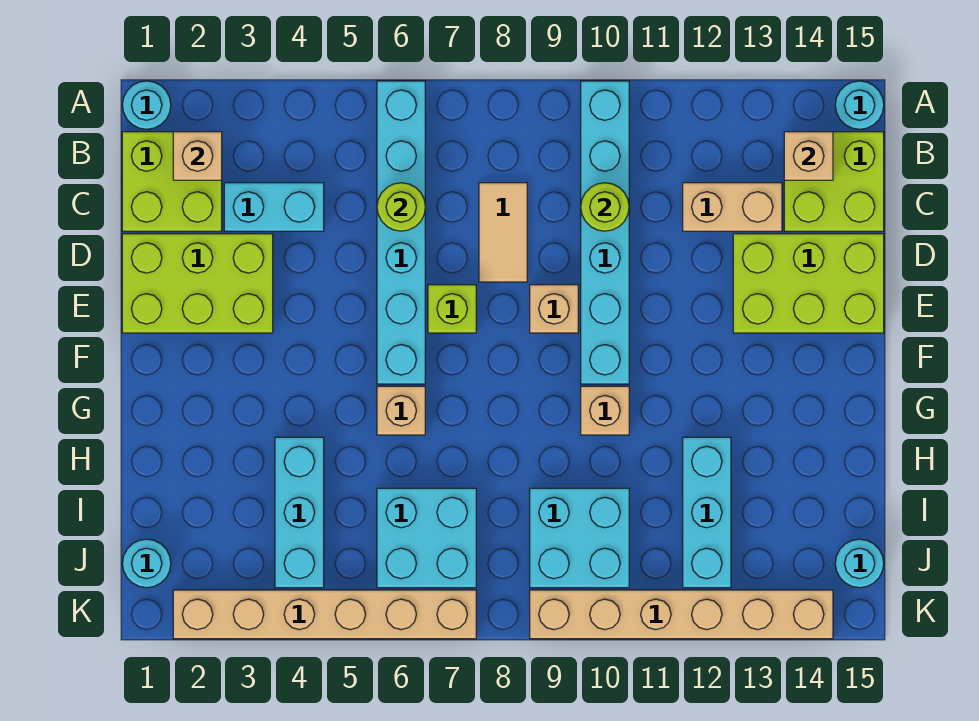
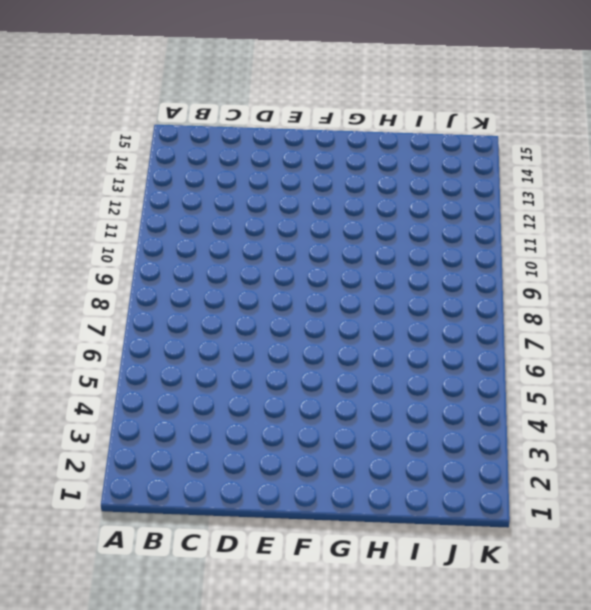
none -> cyan 1x1 round brick [122,81,171,129]
none -> cyan 1x6 brick [377,81,425,384]
none -> cyan 1x6 brick [581,81,629,384]

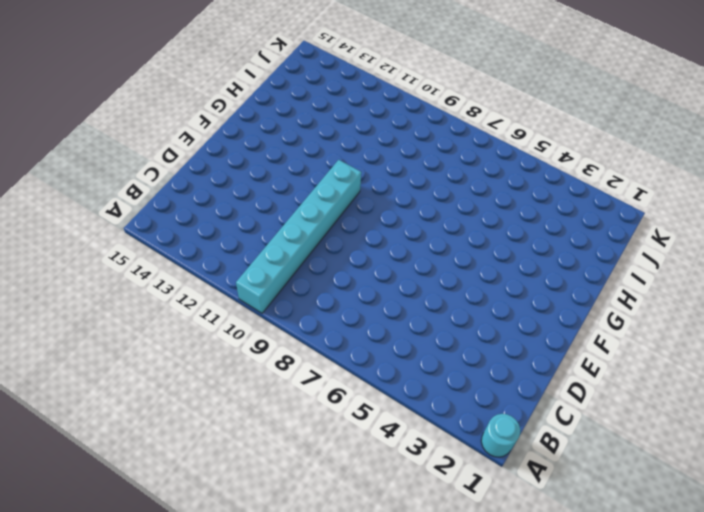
none -> cyan 1x6 brick [377,81,425,384]
none -> cyan 1x1 round brick [835,81,884,129]
none -> lime 2x2 brick [122,132,222,231]

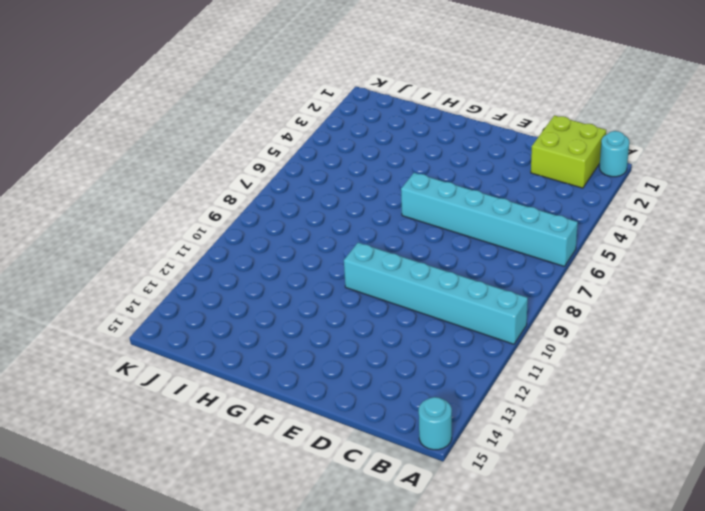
none -> lime 2x2 brick [784,132,884,231]
none -> cyan 1x2 brick [224,183,324,231]
none -> tan 1x2 tile [479,183,527,282]

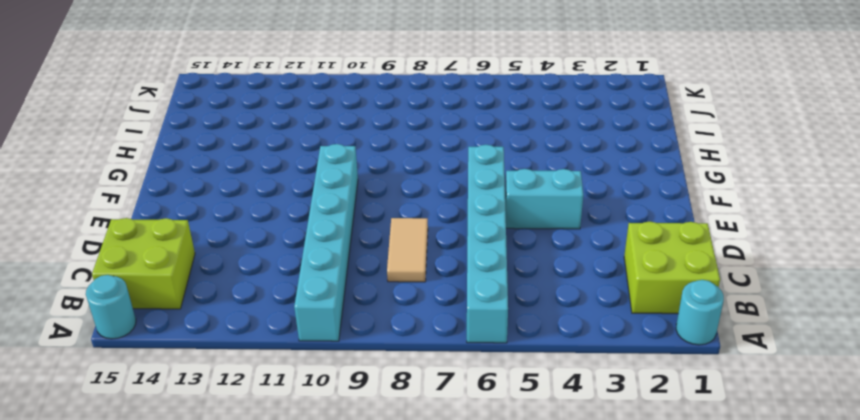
cyan 1x2 brick [505,169,583,229] -> cyan 1x2 brick moved to [224,183,324,231]
none -> tan 1x2 brick [683,183,782,231]
none -> lime 2x3 brick [122,234,273,333]
none -> lime 2x3 brick [733,234,884,333]

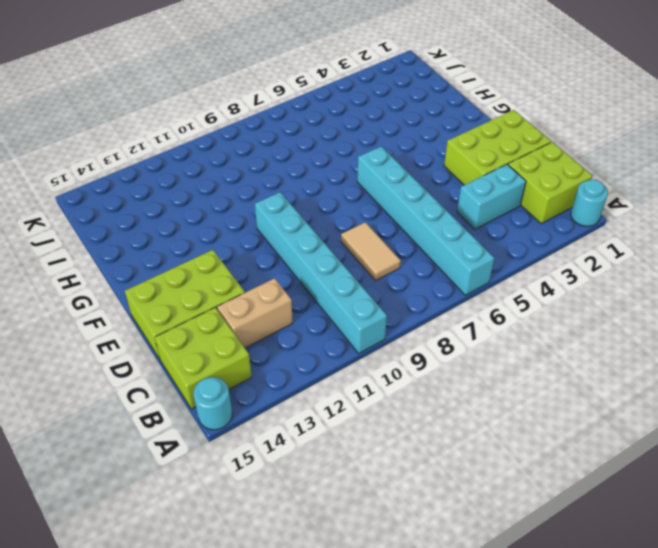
none -> lime 1x1 brick [428,285,476,333]
none -> tan 1x1 brick [530,285,578,333]
none -> tan 1x1 brick [377,386,425,435]

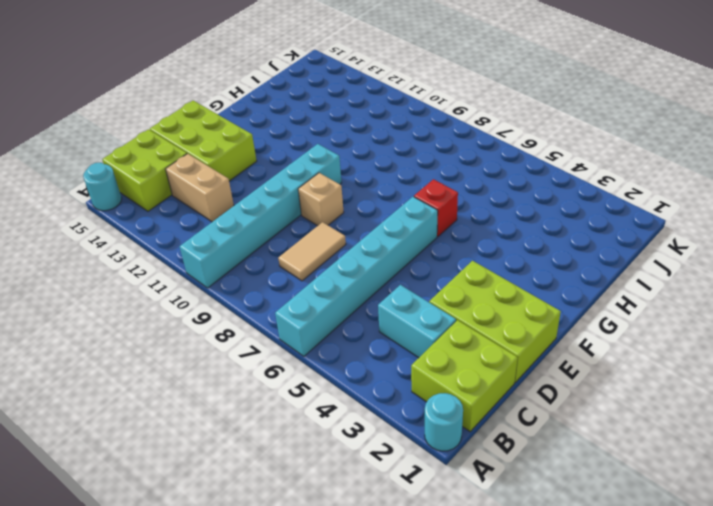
red 1x1 brick [414,179,458,237] -> tan 1x1 brick [377,386,425,435]
none -> lime 1x1 brick [428,285,476,333]
none -> tan 1x1 brick [581,386,629,435]
none -> cyan 1x3 brick [275,437,324,588]

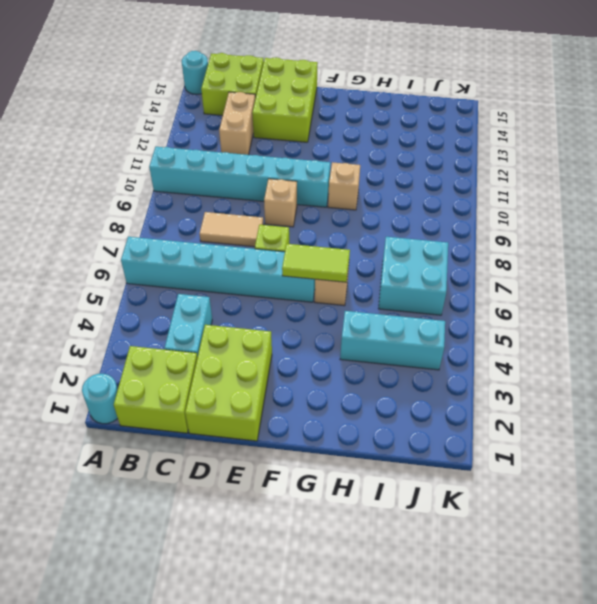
lime 1x2 tile [282,244,350,282] -> none
none -> cyan 1x3 brick [683,437,731,588]
none -> cyan 2x2 brick [530,488,629,588]
none -> cyan 1x1 round brick [122,539,171,588]

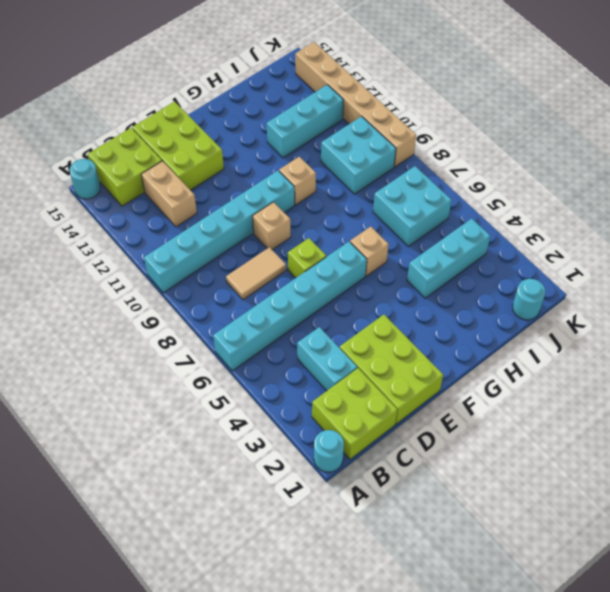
none -> cyan 1x1 round brick [835,539,884,588]
none -> tan 1x6 brick [173,590,476,639]
none -> tan 1x1 brick [173,132,222,180]

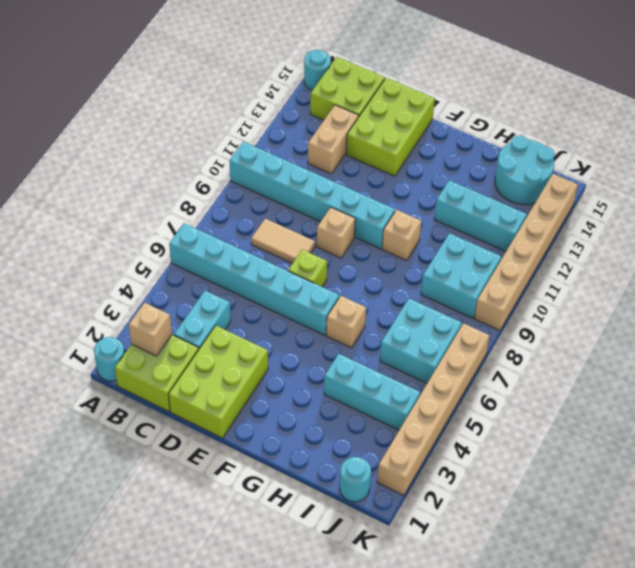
cyan 2x2 round brick [495,135,555,205] -> cyan 1x1 round brick [835,539,884,588]
none -> tan 1x1 brick [784,132,833,180]
none -> lime 1x1 round brick [377,183,425,231]
none -> lime 1x1 round brick [581,183,629,231]

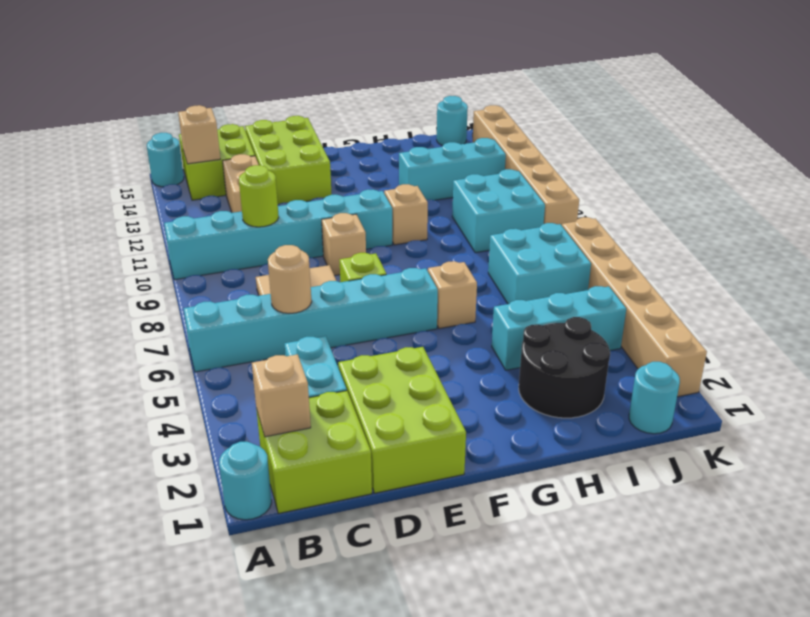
tan 1x1 round brick [268,245,312,313] -> lime 1x1 round brick [377,183,425,231]
black 2x2 round brick [519,317,610,418] -> none

